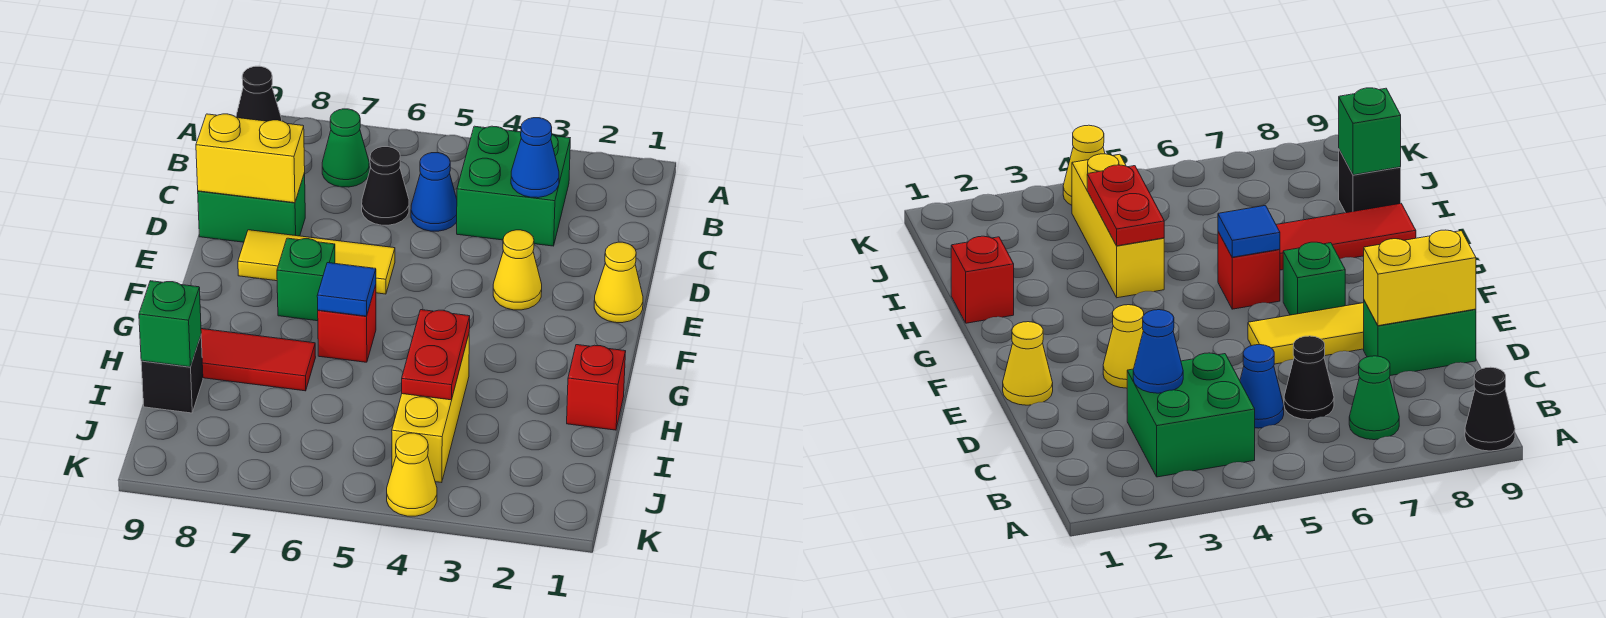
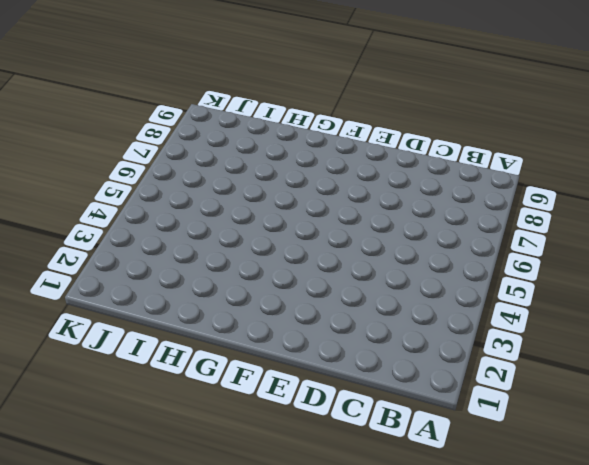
none -> black 1x1 cone [236,66,282,121]
none -> green 2x2 brick [457,126,570,246]
none -> green 1x1 cone [322,109,369,187]

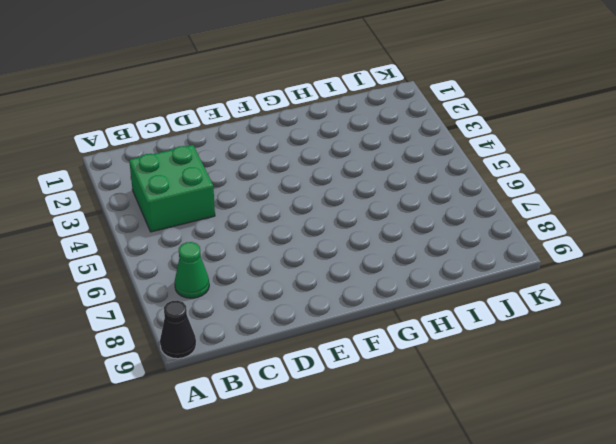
none -> blue 1x1 cone [411,153,457,231]
none -> black 1x1 cone [362,147,409,225]
none -> green 1x2 brick [198,173,305,242]

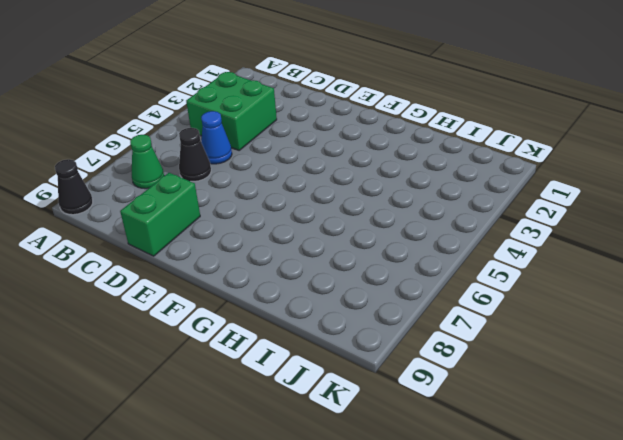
none -> yellow 1x1 cone [594,242,643,323]
none -> yellow 1x1 cone [493,230,542,310]
none -> yellow 1x3 tile [238,230,395,294]

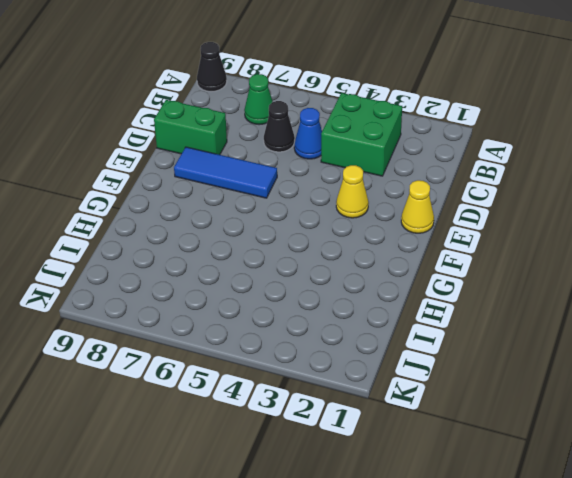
blue 1x3 tile [174,147,277,198] -> yellow 1x3 tile [238,230,395,294]
none -> green 1x1 brick [277,238,335,321]
none -> red 1x1 brick [318,285,376,362]
none -> red 1x1 brick [567,345,626,430]

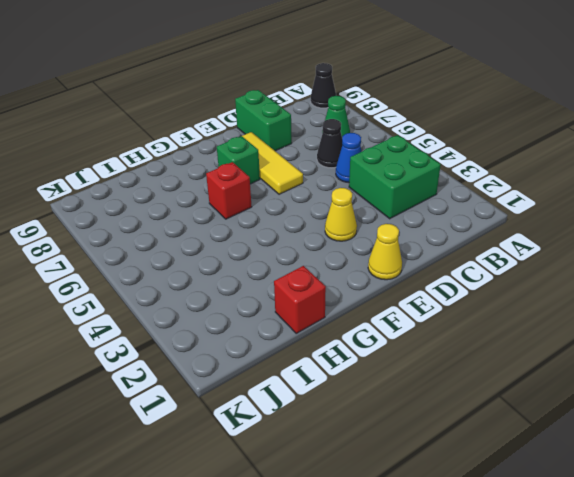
none -> yellow 1x3 brick [392,335,469,483]
none -> red 1x3 tile [201,329,316,391]
none -> black 1x1 brick [141,336,203,413]

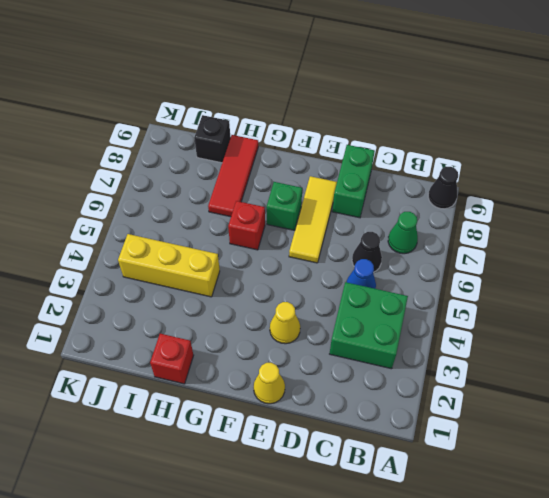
none -> yellow 1x1 cone [387,433,437,516]
none -> blue 1x1 cone [511,118,559,198]
none -> yellow 1x2 brick [196,114,305,203]

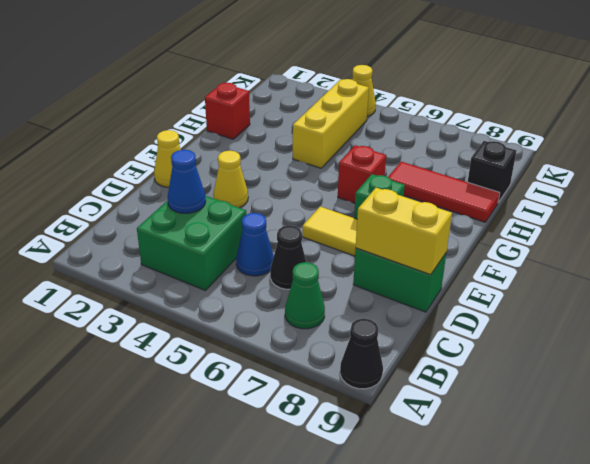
none -> blue 1x1 tile [317,263,376,316]
none -> red 1x2 plate [402,310,470,400]
none -> green 1x1 brick [139,281,201,367]

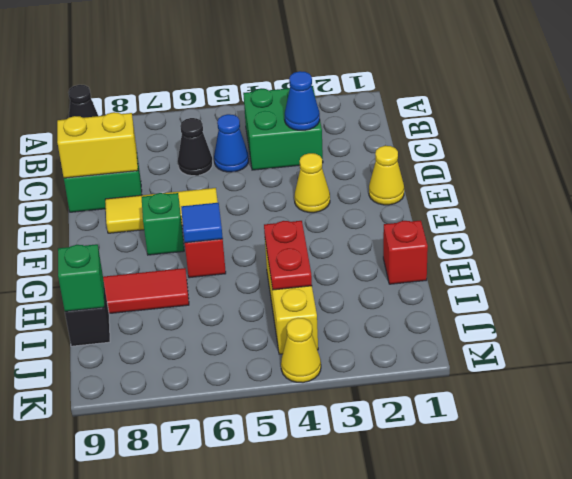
none -> green 1x1 cone [322,109,369,187]

